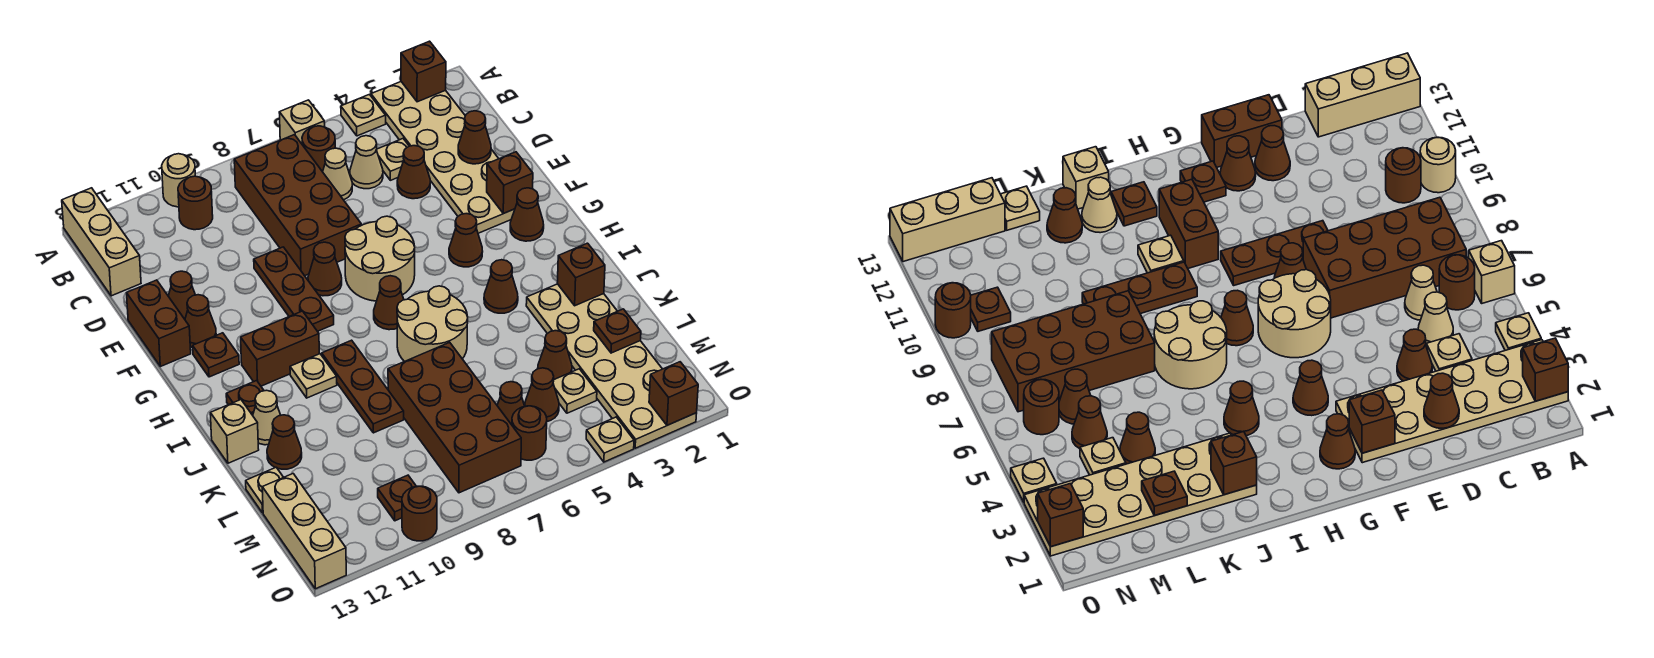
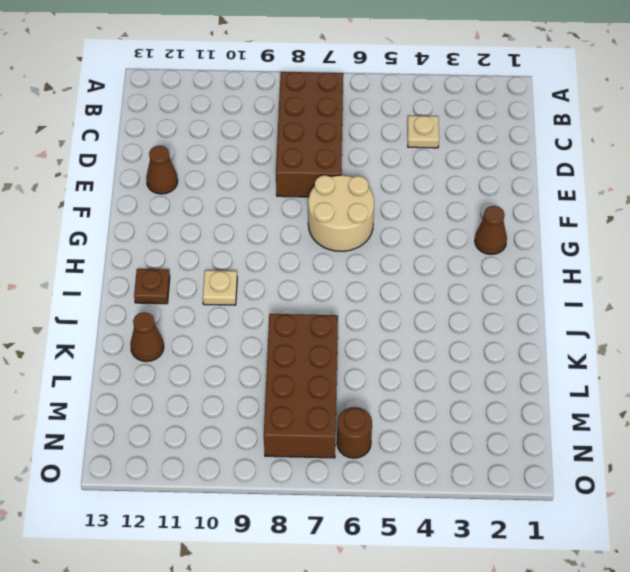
none -> tan 2x6 plate [371,82,515,233]
none -> tan 1x1 plate [341,94,386,136]
none -> tan 1x1 brick [279,100,325,144]
none -> tan 1x1 round brick [162,154,195,207]

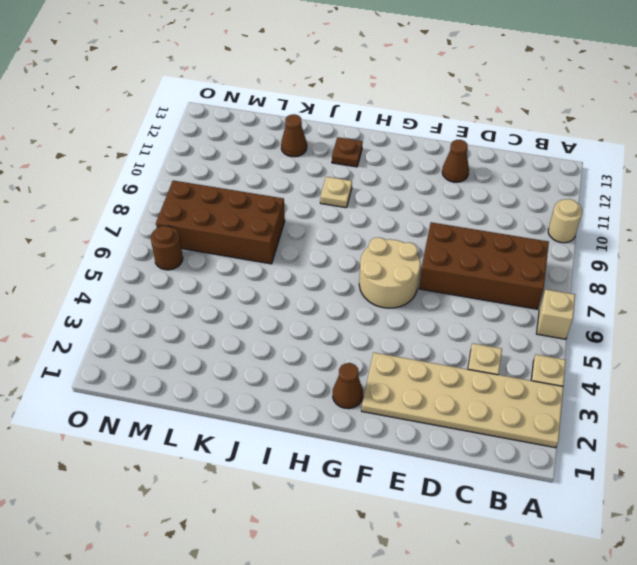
none -> tan 1x3 brick [62,188,141,296]
none -> brown 1x1 round brick [302,126,335,172]
none -> brown 1x1 round brick [178,176,213,230]
none -> tan 1x1 cone [350,136,383,189]

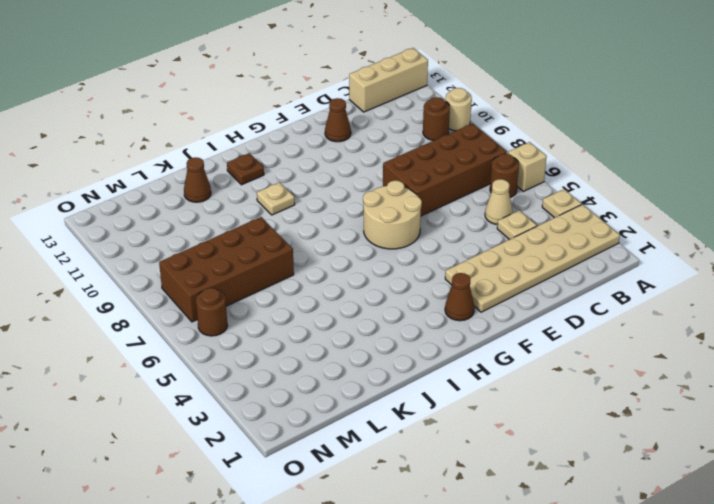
none -> tan 1x1 cone [323,148,352,200]
none -> brown 1x1 cone [397,146,430,199]
none -> brown 1x3 plate [254,247,334,331]
none -> brown 1x2 brick [127,280,191,367]

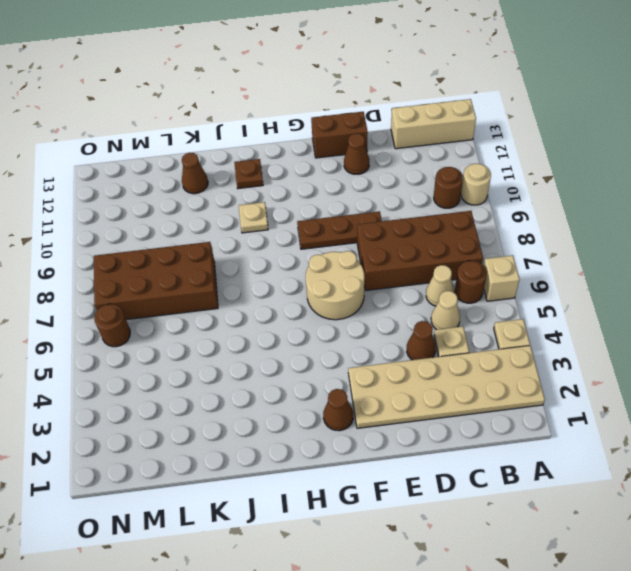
none -> brown 1x1 cone [308,242,342,296]
none -> brown 1x1 cone [185,295,216,348]
none -> brown 1x1 cone [449,214,483,267]
none -> brown 1x1 plate [193,333,239,377]

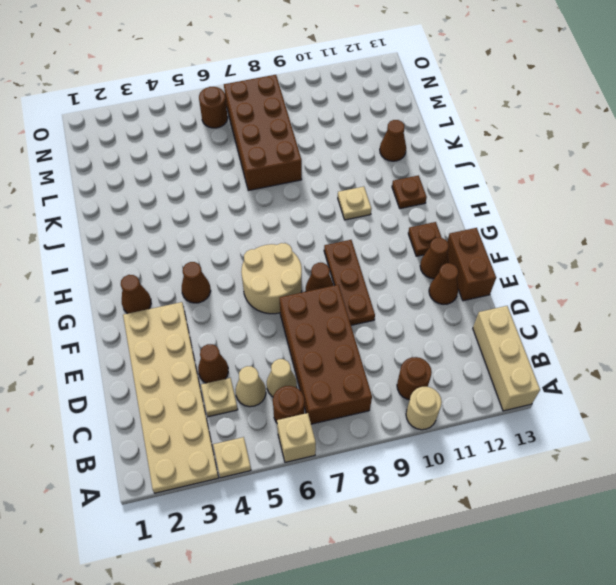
none -> brown 1x1 cone [374,276,404,330]
none -> brown 1x2 brick [241,311,319,386]
none -> brown 1x1 cone [484,260,518,313]
none -> tan 2x2 round brick [397,286,468,362]

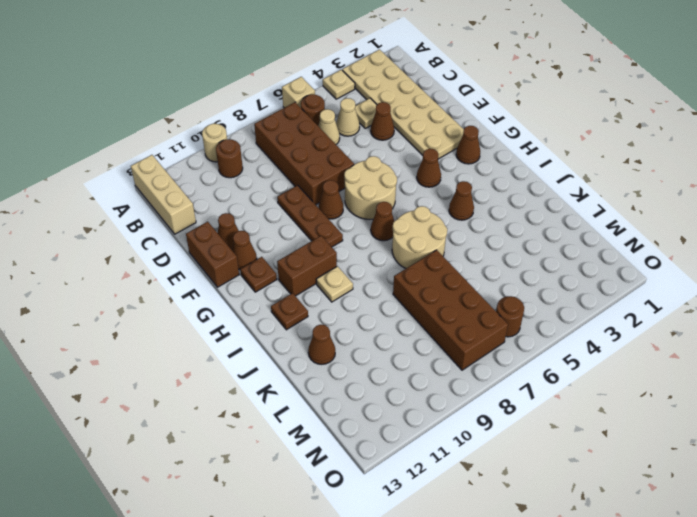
none -> brown 1x3 plate [322,340,404,433]
none -> tan 2x6 plate [526,284,697,448]
none -> tan 1x1 cone [253,390,281,445]
none -> tan 1x1 brick [210,400,259,463]

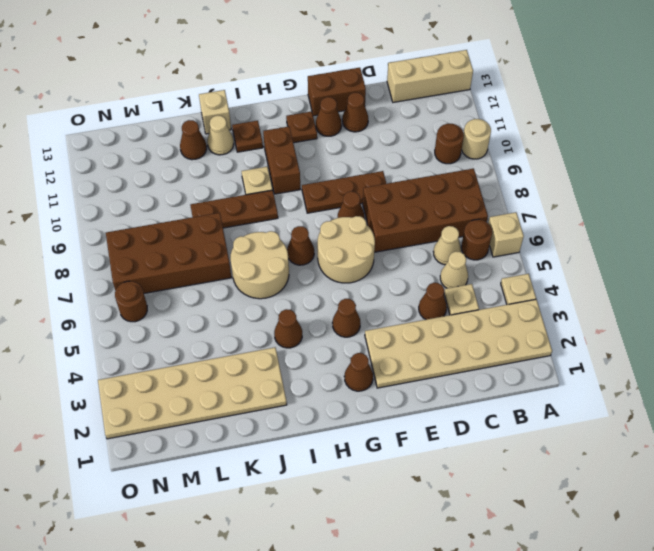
none -> brown 1x1 cone [538,331,572,379]
none -> tan 1x1 plate [246,467,283,513]
none -> tan 1x1 plate [553,369,597,413]
none -> brown 1x1 cone [525,368,559,421]

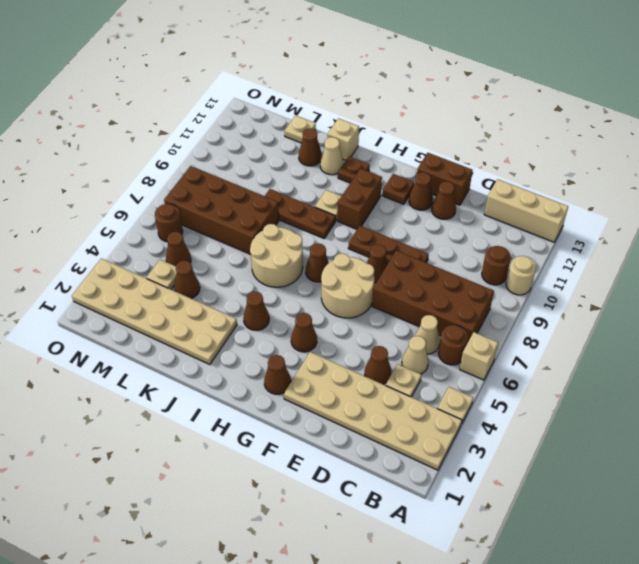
none -> brown 1x1 cone [497,382,525,425]
none -> tan 1x3 brick [262,474,346,589]
none -> brown 1x1 plate [378,475,416,521]
none -> tan 1x1 plate [586,417,634,462]

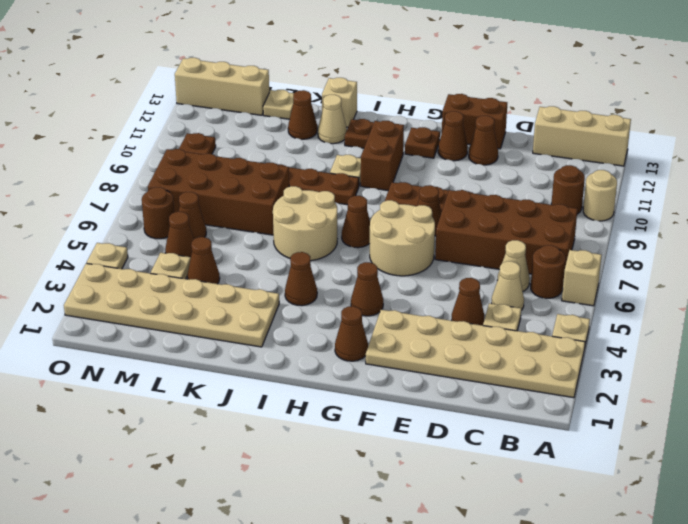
none -> brown 1x1 round brick [402,486,437,541]
none -> brown 1x1 brick [401,41,446,102]
none -> brown 1x1 cone [458,111,491,164]
none -> brown 1x1 brick [487,152,533,213]

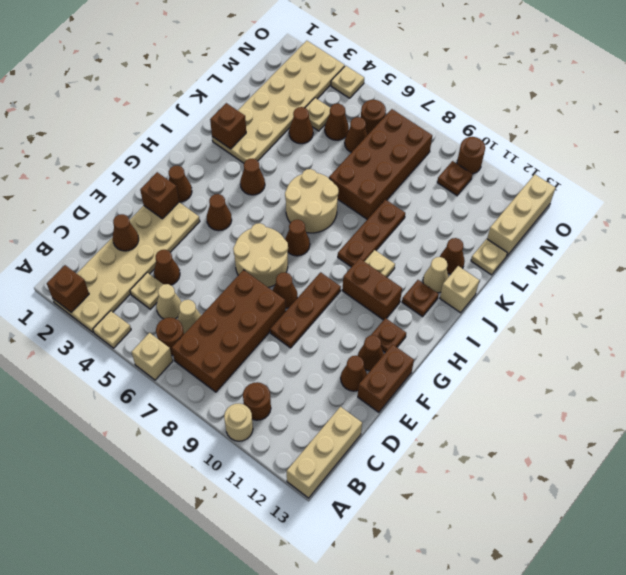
none -> brown 1x1 plate [594,309,641,353]
none -> brown 1x1 brick [649,362,698,425]

